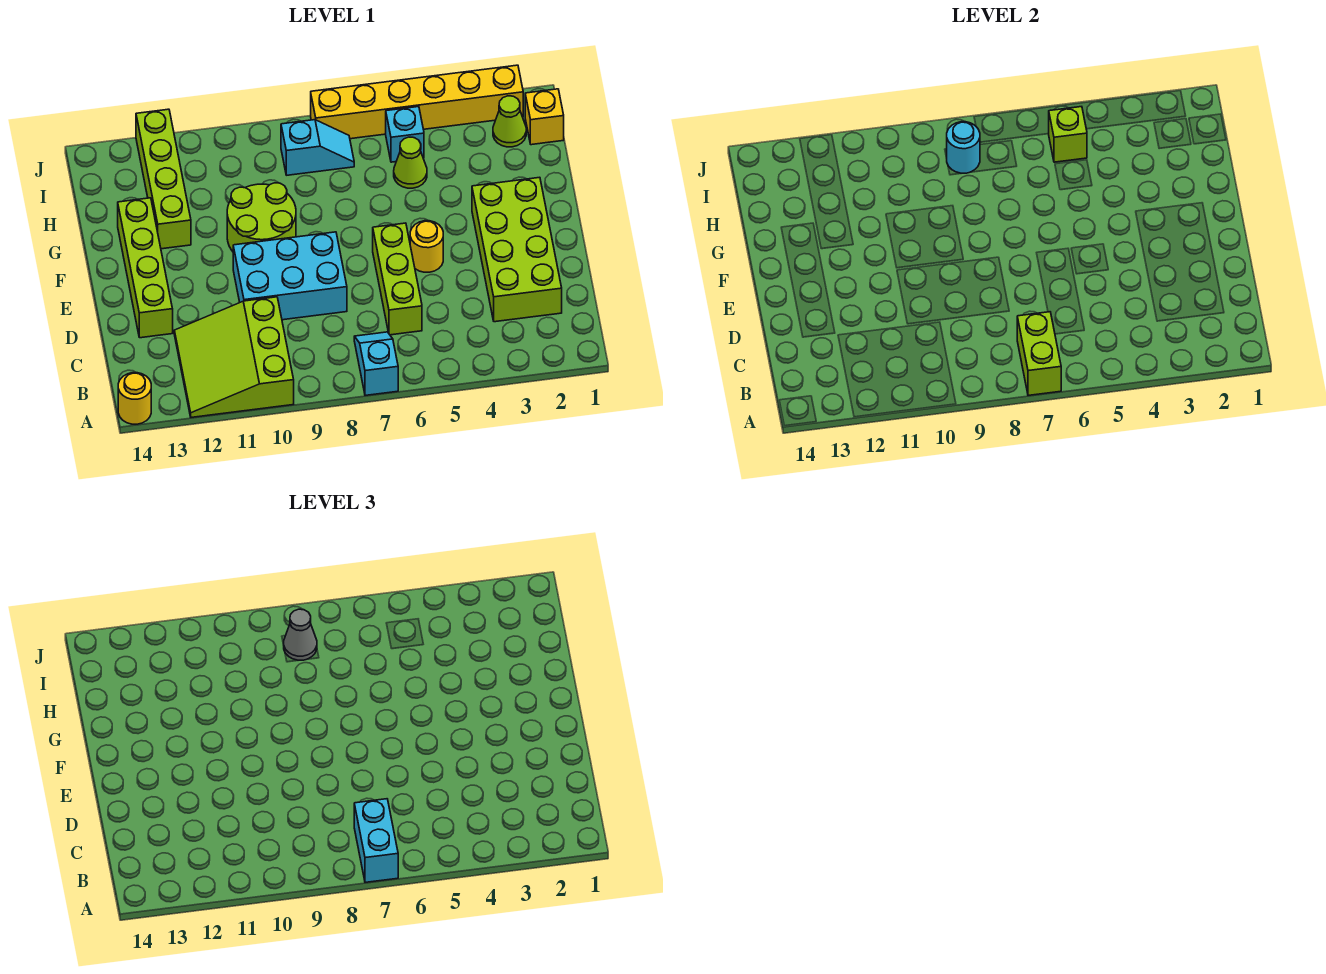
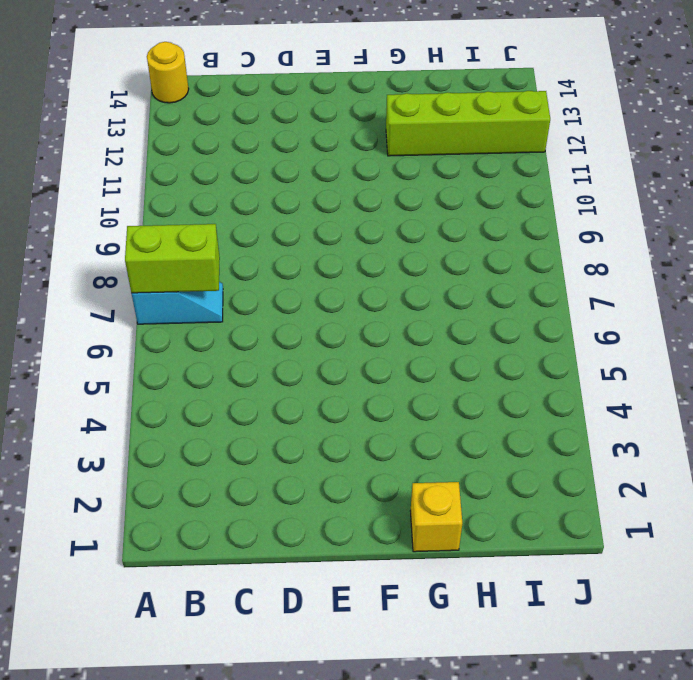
yellow 1x1 brick [410,482,462,552] -> yellow 1x1 brick moved to [525,89,564,145]
none -> lime 3x3 slope [174,297,294,417]
none -> lime 2x4 brick [472,177,562,322]
none -> lime 1x3 brick [373,223,422,335]

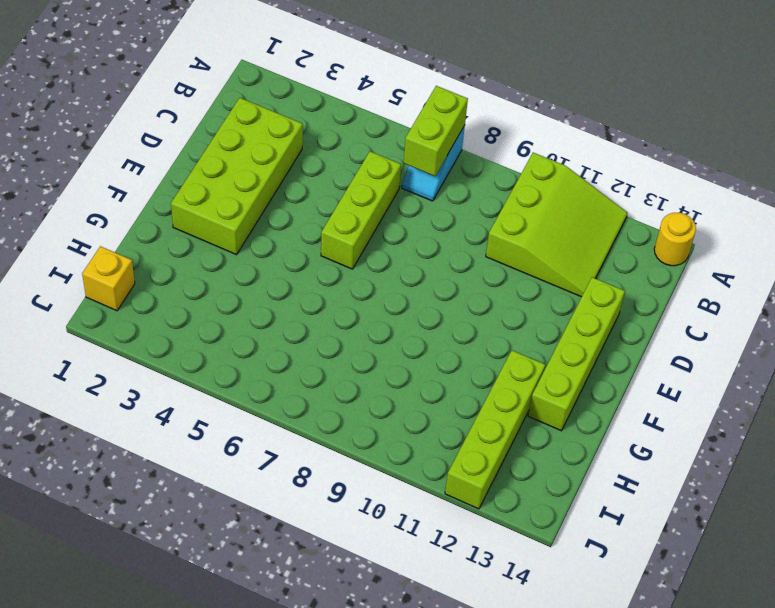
none -> cyan 2x3 brick [233,232,347,320]
none -> yellow 1x1 round brick [410,221,443,272]
none -> lime 2x2 round brick [227,183,296,251]

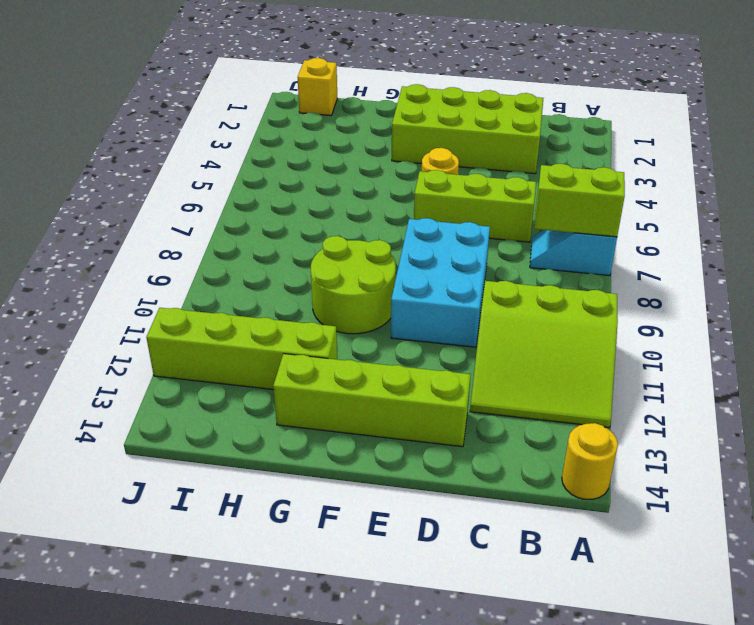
none -> lime 1x1 cone [394,137,427,188]
none -> lime 1x1 cone [493,96,526,147]
none -> cyan 1x1 brick [386,107,424,162]

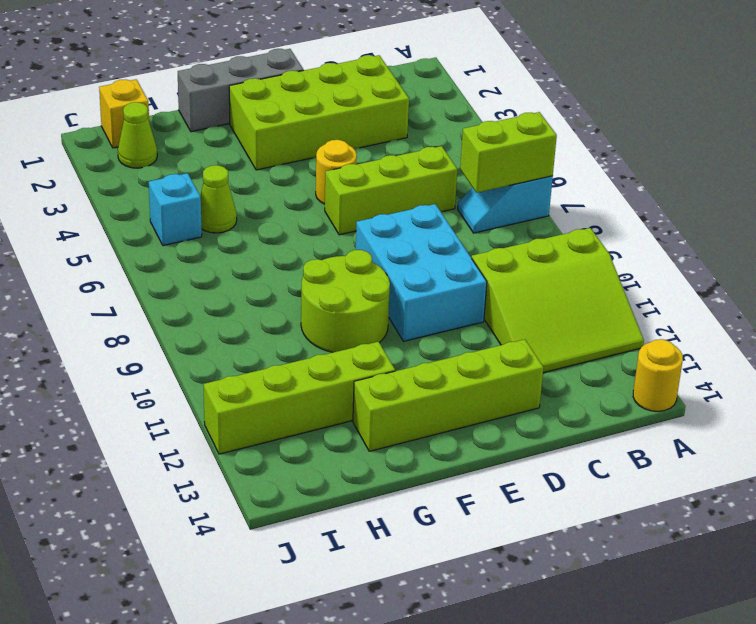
grey 1x3 brick [178,49,304,132] -> none
none -> cyan 1x2 slope [281,120,354,175]
none -> yellow 1x6 brick [311,65,523,139]
none -> lime 1x1 brick [1049,107,1087,162]

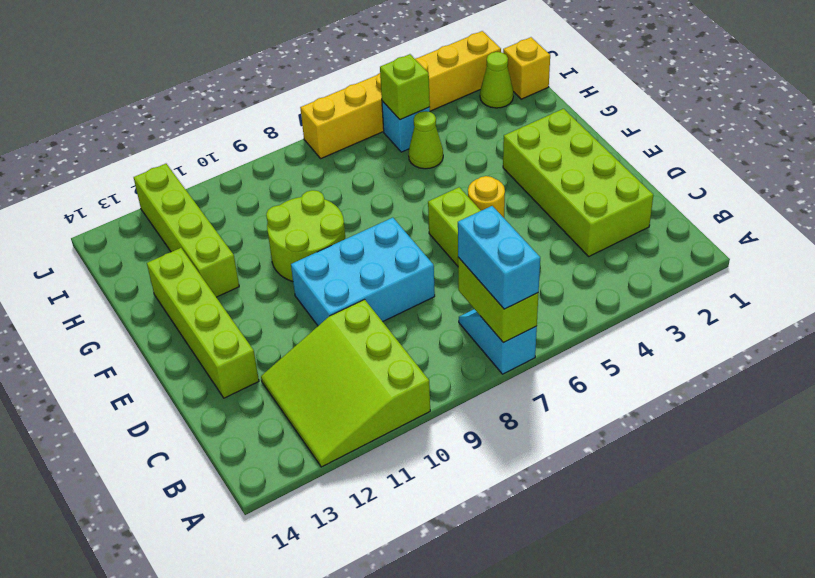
none -> yellow 1x1 round brick [118,373,151,424]
none -> cyan 1x2 slope [281,120,354,175]
none -> cyan 1x1 round brick [947,122,980,173]

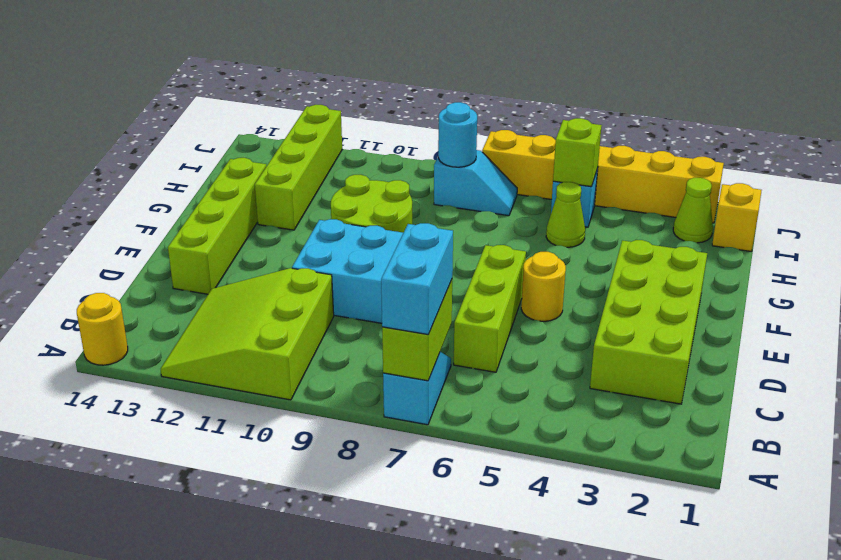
none -> grey 1x1 cone [284,609,317,660]

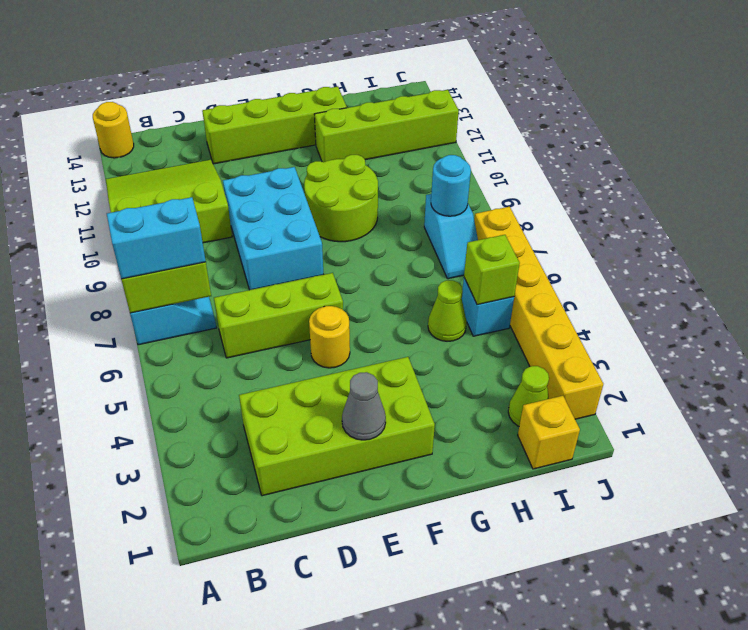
grey 1x1 cone [342,372,386,440] -> grey 1x1 cone moved to [284,609,317,660]

